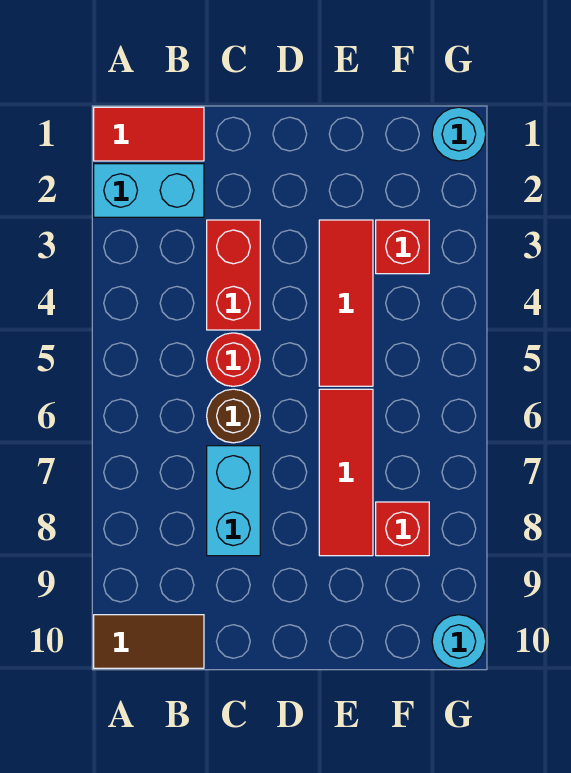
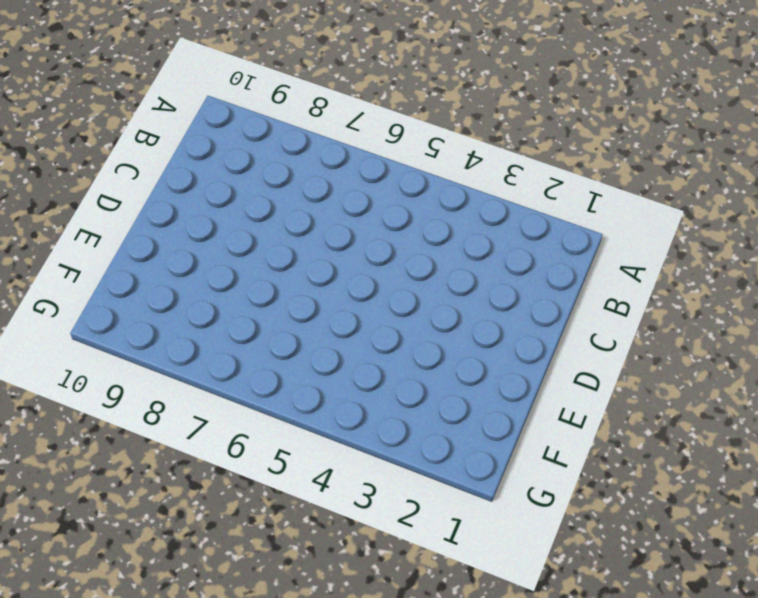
none -> red 1x2 tile [94,107,204,161]
none -> cyan 1x2 brick [94,164,204,217]
none -> brown 1x2 tile [94,615,204,668]

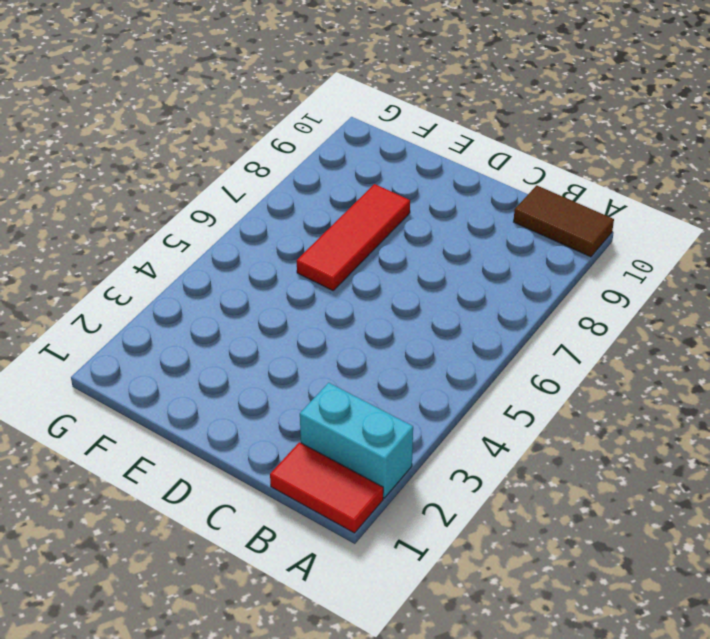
none -> red 1x2 brick [207,220,260,330]
none -> red 1x1 round brick [207,333,260,386]
none -> brown 1x1 round brick [207,389,260,443]

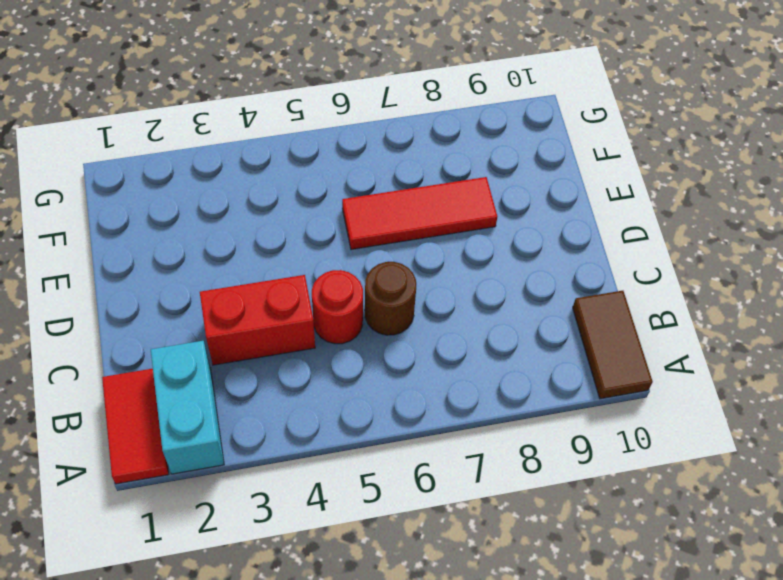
none -> cyan 1x2 brick [207,446,260,556]
none -> red 1x3 tile [319,220,373,386]
none -> red 1x1 brick [376,220,429,274]

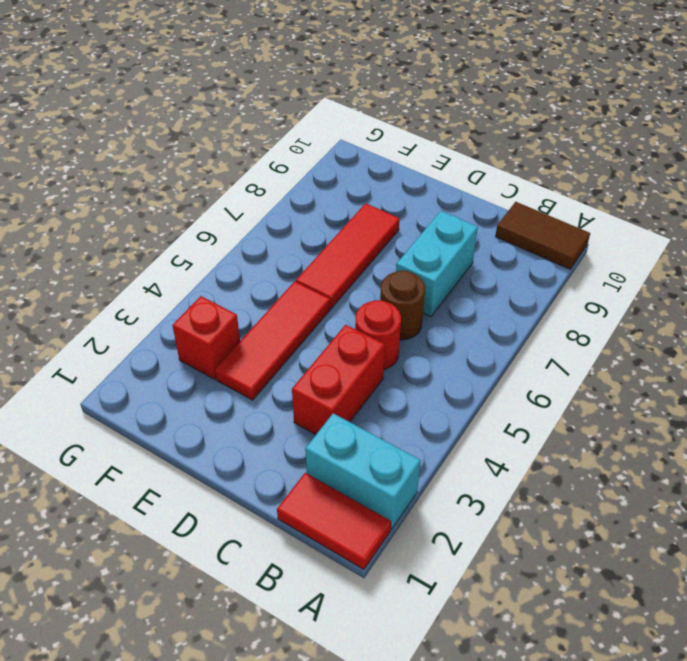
none -> red 1x1 brick [376,502,429,556]
none -> cyan 1x1 round brick [432,107,486,161]
none -> cyan 1x1 round brick [432,615,486,668]

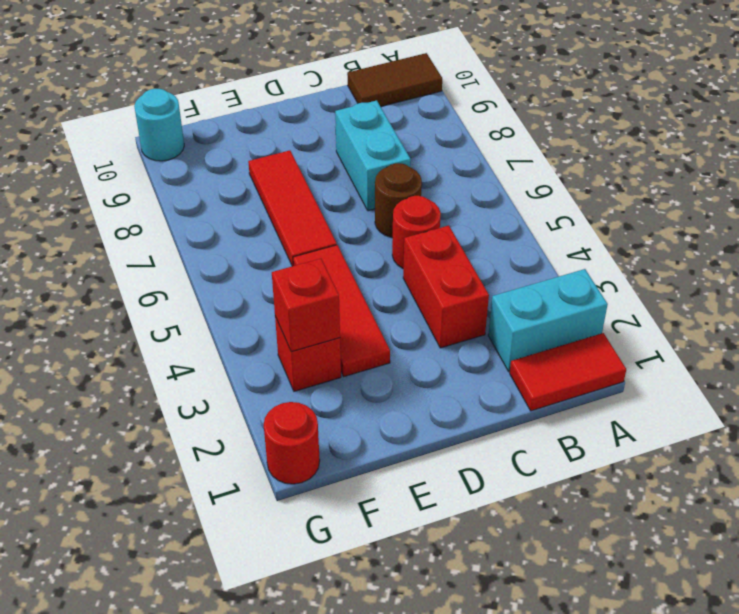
red 1x1 brick [272,259,340,352] -> red 1x1 brick moved to [376,502,429,556]
red 1x1 round brick [264,402,320,484] -> cyan 1x1 round brick [432,107,486,161]

